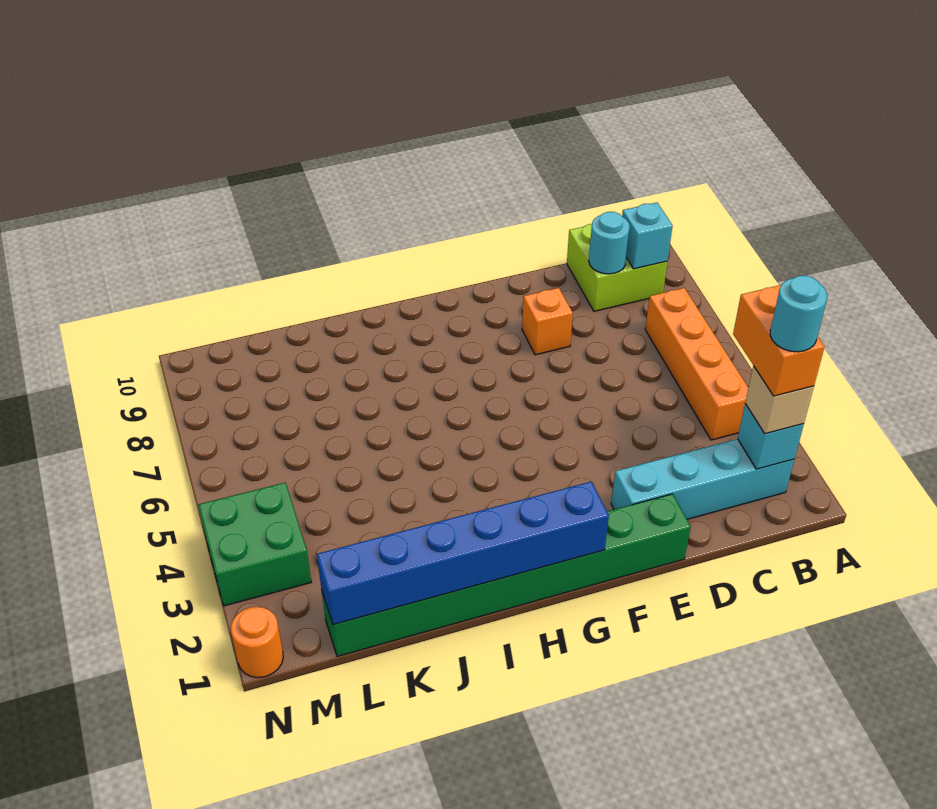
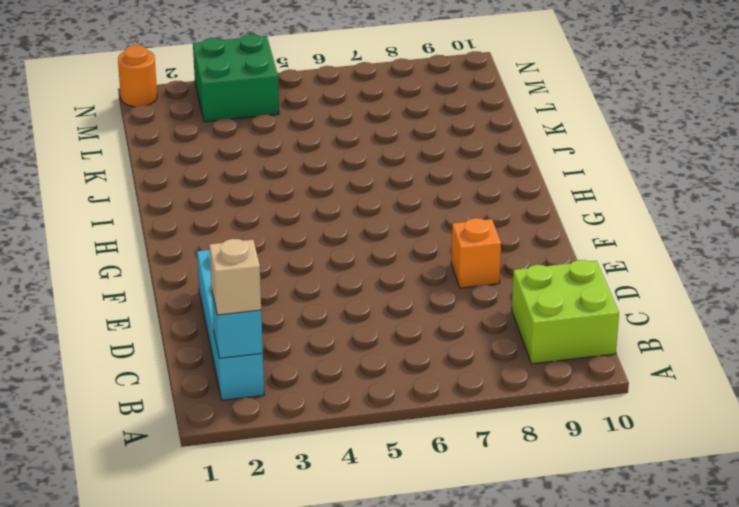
none -> orange 1x4 brick [645,288,748,440]
none -> green 1x8 brick [321,494,691,656]
none -> cyan 1x1 brick [622,203,673,269]

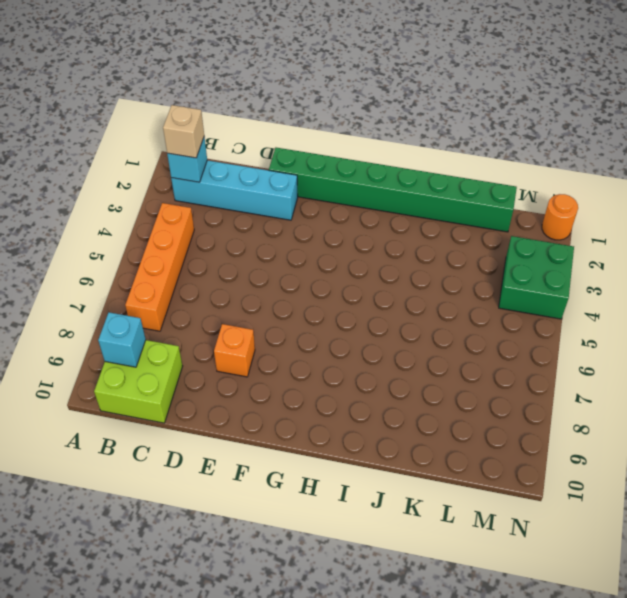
none -> cyan 1x1 round brick [589,212,630,274]
none -> blue 1x6 brick [317,482,609,625]
none -> orange 1x2 brick [733,285,825,396]

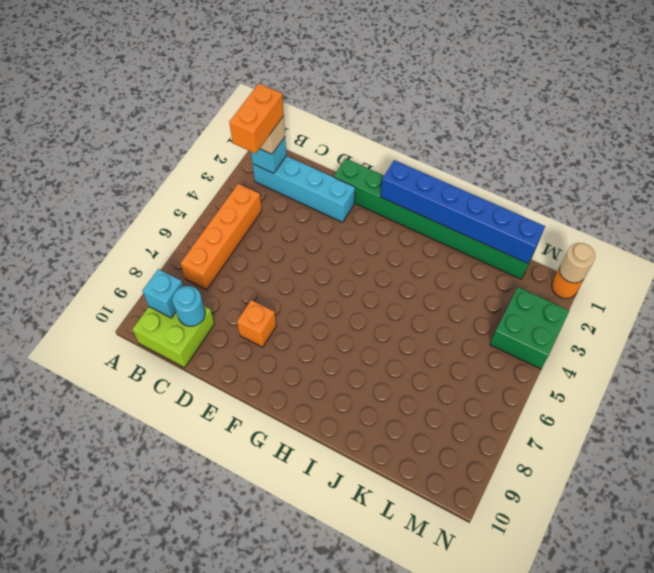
tan 1x1 round brick [559,243,595,283] -> none
none -> cyan 1x1 round brick [770,276,827,352]

